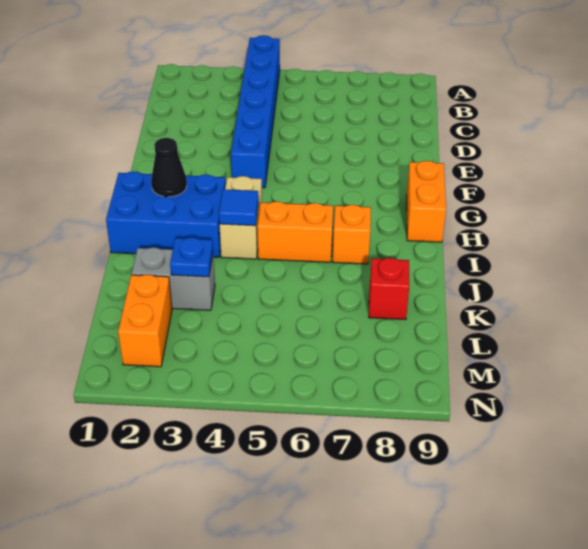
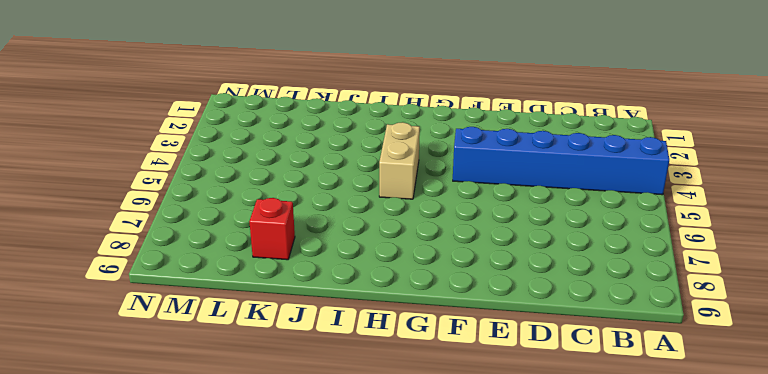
tan 1x2 brick [379,122,420,199] -> tan 1x2 brick turned to [219,176,262,259]
none -> orange 1x2 brick [407,161,446,242]
none -> blue 2x3 brick [106,172,226,257]
none -> orange 1x2 brick [257,201,333,262]

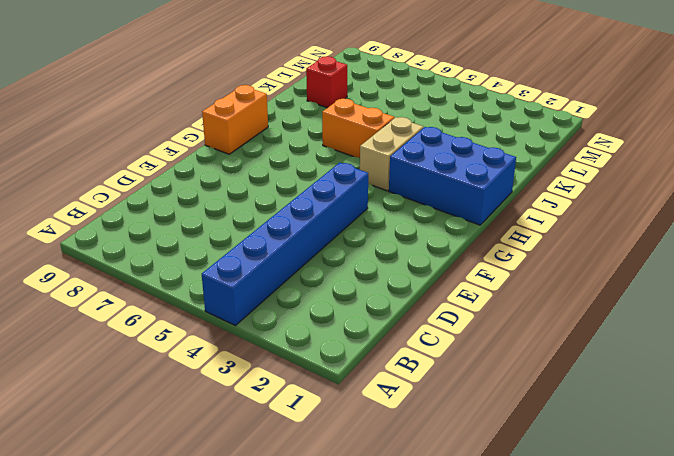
none -> orange 1x1 brick [333,205,371,264]
none -> grey 1x2 brick [132,247,215,310]
none -> orange 1x2 brick [118,275,172,367]

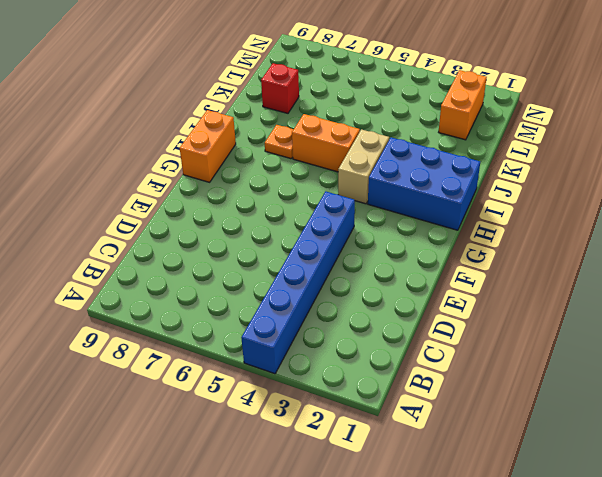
orange 1x1 plate [265,125,294,159] -> orange 1x1 brick [333,205,371,264]
none -> grey 1x2 brick [132,247,215,310]
none -> black 1x1 cone [151,138,187,197]
none -> blue 1x1 tile [219,189,259,226]

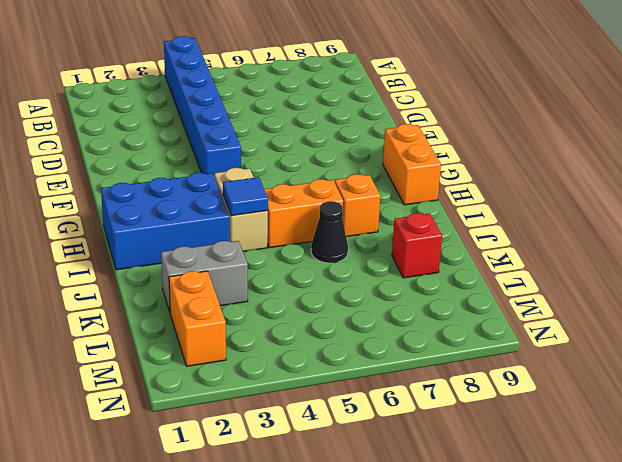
black 1x1 cone [311,201,348,263] -> black 1x1 cone moved to [151,138,187,197]
none -> blue 1x1 plate [170,237,213,277]

